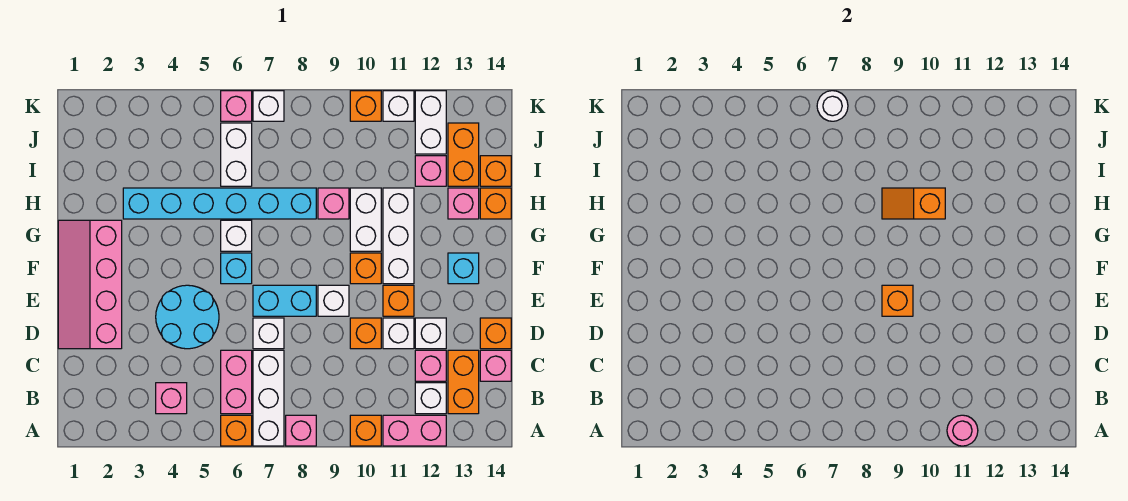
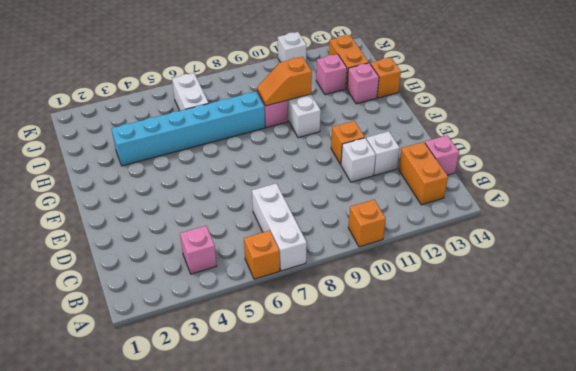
none -> pink 1x1 brick [286,415,316,446]
none -> pink 1x2 brick [383,415,446,446]
none -> pink 1x2 brick [221,350,252,414]
none -> white 1x1 brick [415,383,446,414]

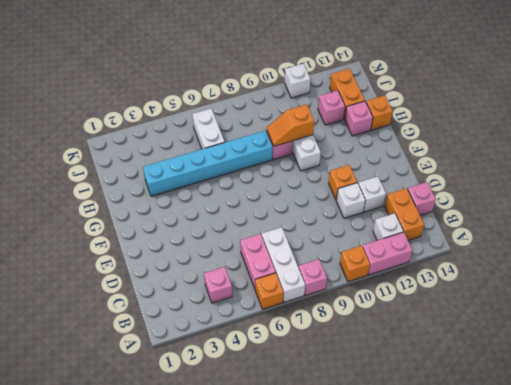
none -> pink 1x1 brick [415,350,446,381]
none -> pink 2x4 slope [58,220,122,349]
none -> cyan 2x2 round brick [156,285,219,349]
none -> white 1x1 brick [253,318,284,349]

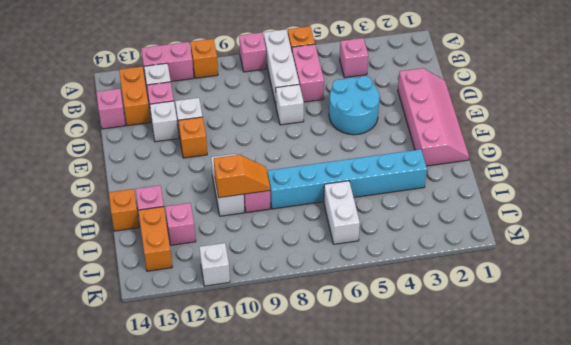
none -> orange 1x1 brick [350,318,381,349]
none -> orange 1x1 brick [480,318,511,349]
none -> cyan 1x2 brick [253,285,316,316]
none -> white 1x1 brick [318,285,349,316]

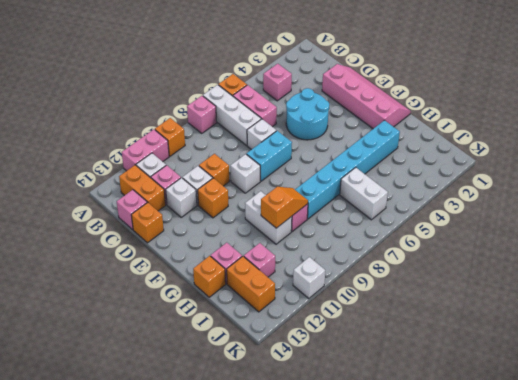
none -> cyan 1x1 brick [221,253,252,284]
none -> orange 1x1 brick [350,253,381,284]
none -> white 1x3 brick [383,188,414,284]
none -> cyan 1x1 brick [448,253,479,284]

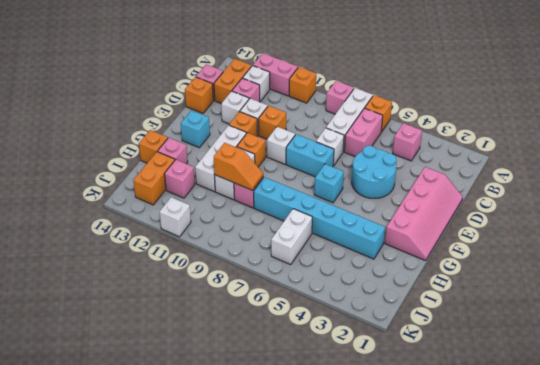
none -> white 1x1 brick [221,220,252,251]
none -> orange 1x1 brick [480,156,511,186]
none -> white 1x2 brick [415,91,446,154]
none -> pink 1x1 brick [221,91,252,121]

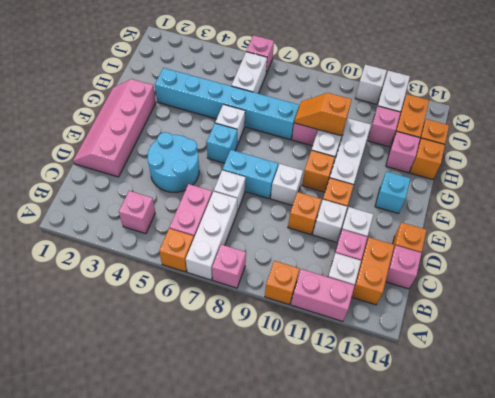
none -> white 1x1 brick [253,91,284,121]
none -> orange 1x1 brick [350,91,381,121]
none -> pink 1x1 round brick [947,415,978,446]
none -> orange 1x1 brick [882,285,913,316]

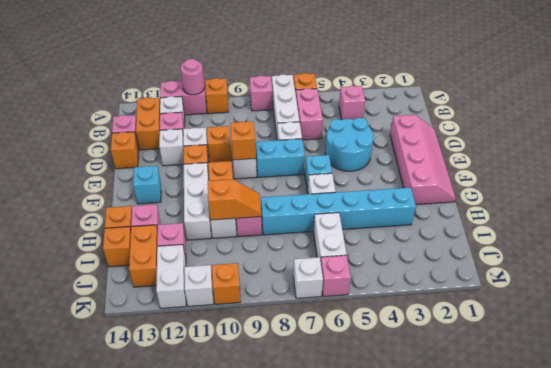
none -> white 1x1 round brick [817,91,848,121]

